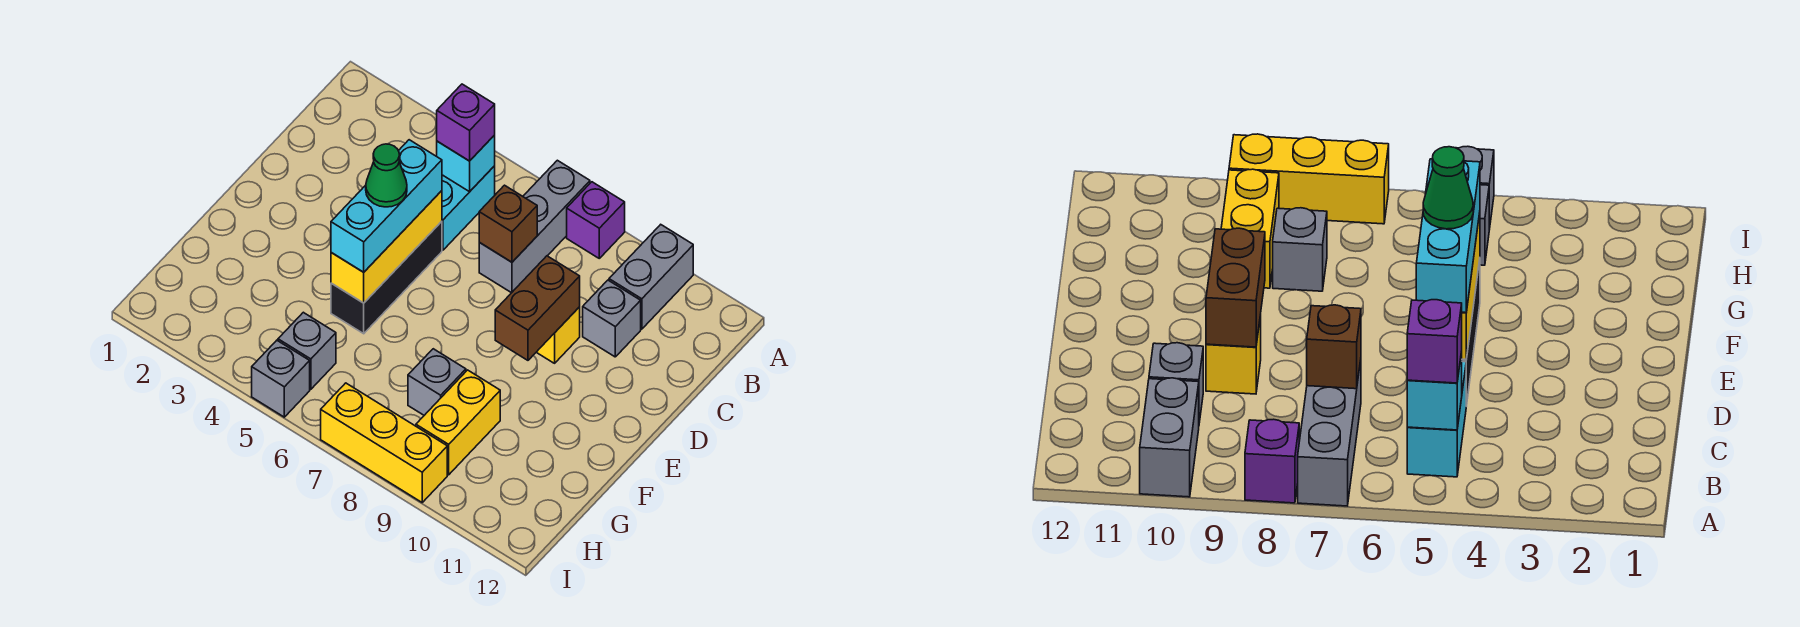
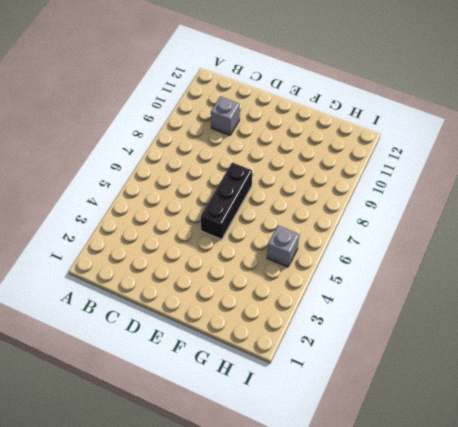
black 1x3 brick [201,163,252,239] -> black 1x3 brick turned to [331,221,442,334]
none -> grey 1x3 brick [479,160,590,293]
none -> purple 1x1 brick [567,182,625,258]
none -> grey 1x2 brick [609,225,693,329]

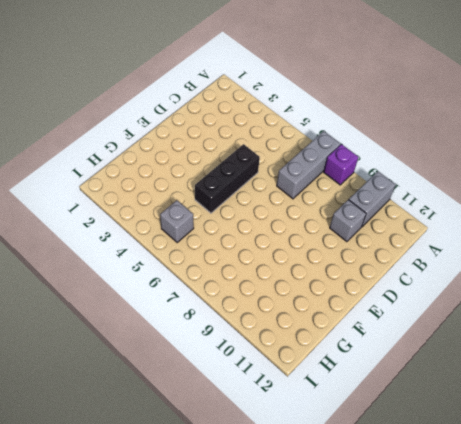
none -> cyan 1x2 brick [442,166,495,250]
none -> yellow 1x1 brick [536,307,580,363]
none -> grey 1x1 brick [408,349,466,415]

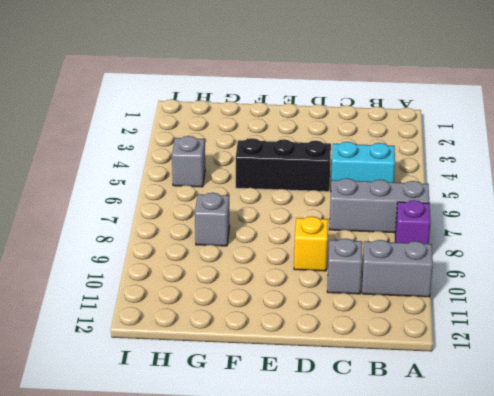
none -> yellow 1x2 brick [416,370,500,475]
none -> grey 1x1 brick [252,340,310,417]
none -> yellow 1x3 brick [321,383,447,502]

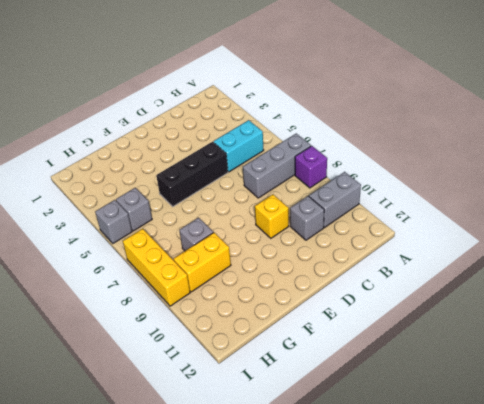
none -> cyan 1x1 brick [437,135,495,192]
none -> brown 1x1 brick [479,185,537,262]
none -> yellow 1x3 brick [331,191,442,303]

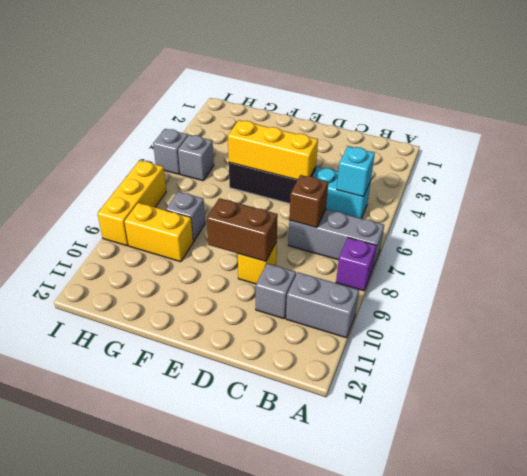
none -> purple 1x1 brick [437,84,495,161]
none -> cyan 1x3 brick [331,140,442,272]
none -> green 1x1 cone [366,144,407,207]

